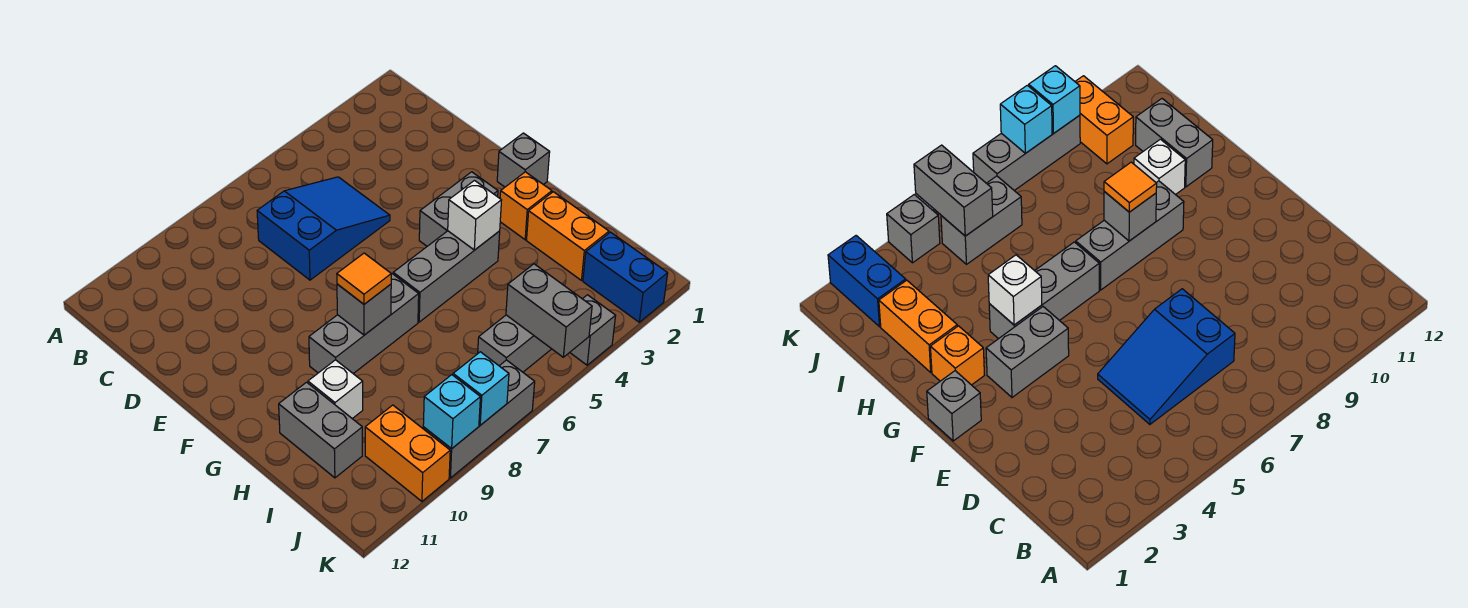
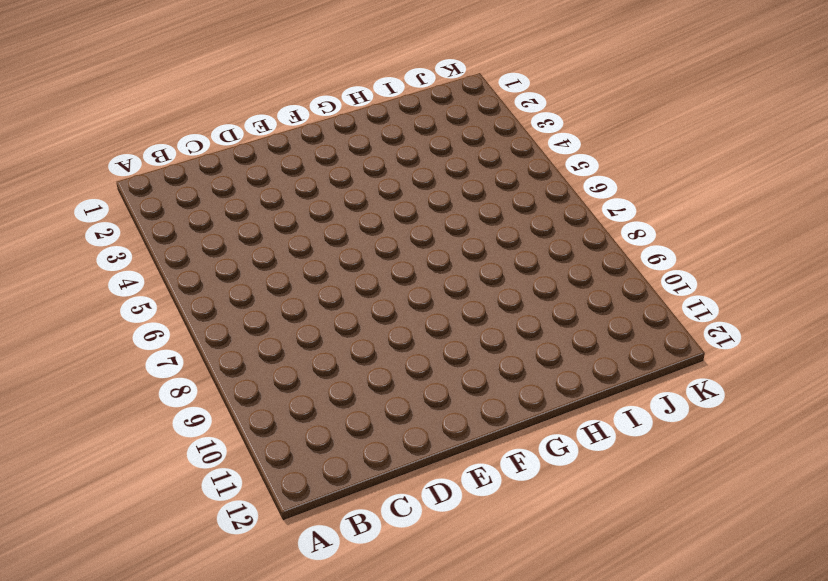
none -> blue 2x3 slope [257,177,390,280]
none -> grey 1x1 brick [497,133,550,187]
none -> grey 1x2 brick [419,172,498,246]

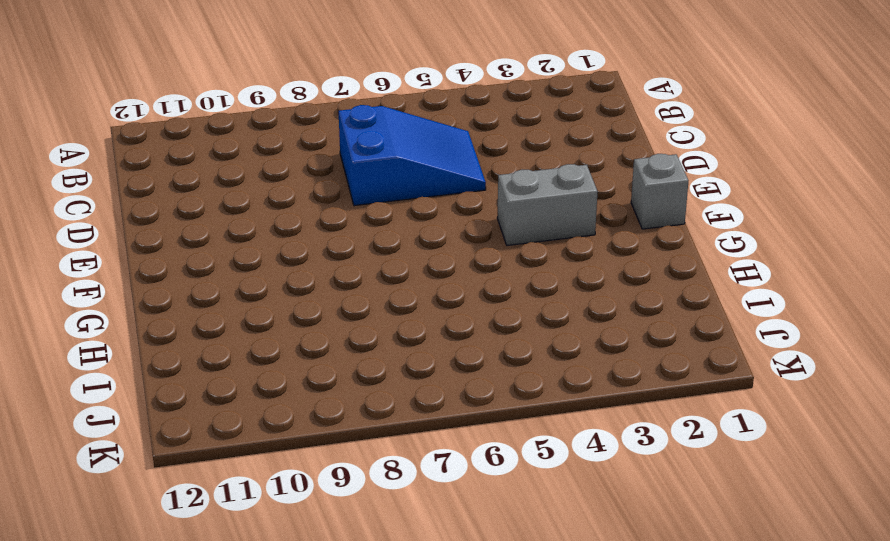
none -> orange 1x1 brick [500,172,552,240]
none -> grey 1x3 brick [393,231,500,322]
none -> grey 1x3 brick [309,274,419,374]

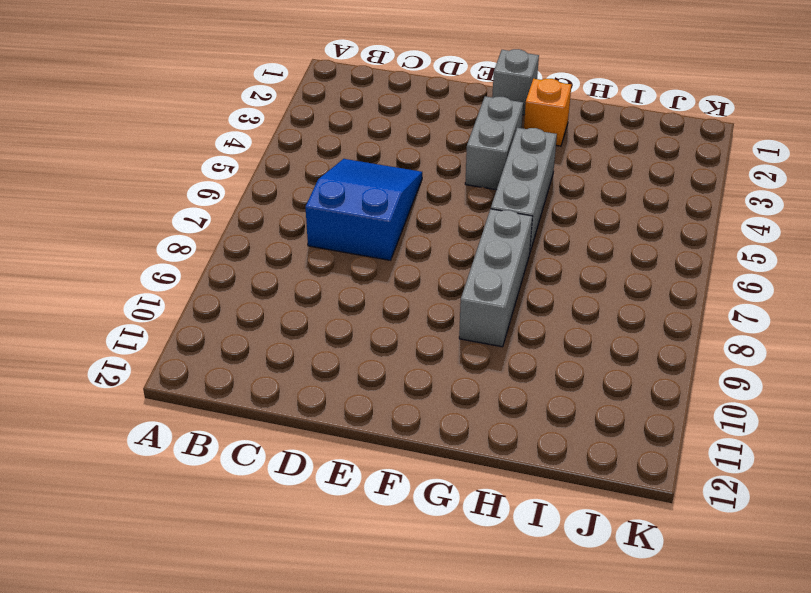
none -> orange 1x2 brick [527,192,609,280]
none -> white 1x1 brick [308,360,363,419]
none -> grey 1x2 brick [279,382,362,478]

